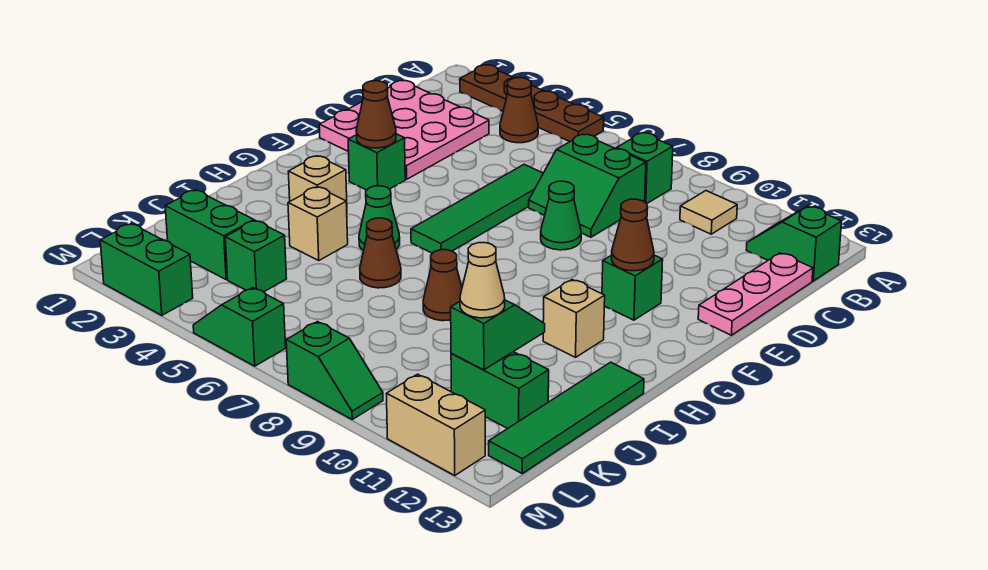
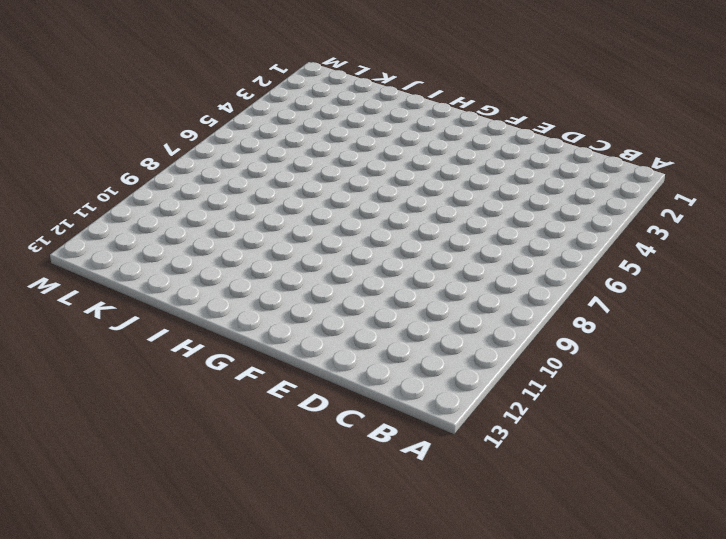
none -> brown 1x4 plate [460,65,604,142]
none -> brown 1x1 cone [500,78,538,143]
none -> green 1x1 brick [616,133,673,204]
none -> tan 1x1 tile [680,191,737,234]

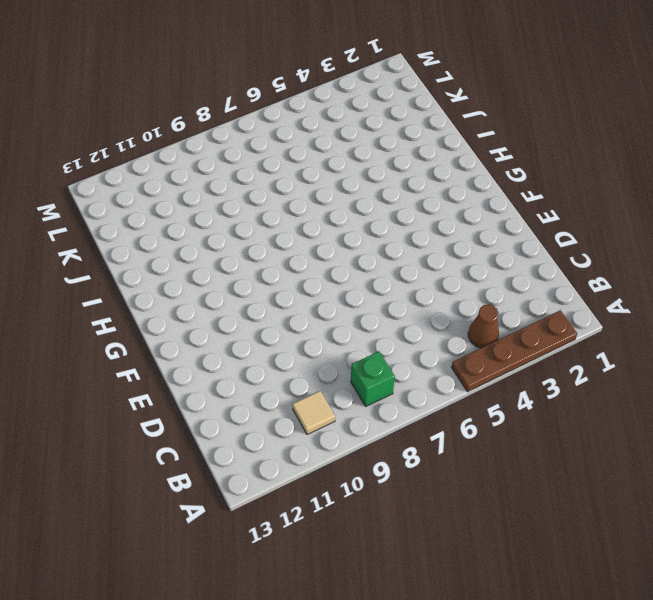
none -> green 1x2 slope [746,206,842,281]
none -> pink 3x3 plate [319,81,489,179]
none -> green 2x2 slope [529,134,646,237]
none -> pink 1x3 plate [698,253,813,335]

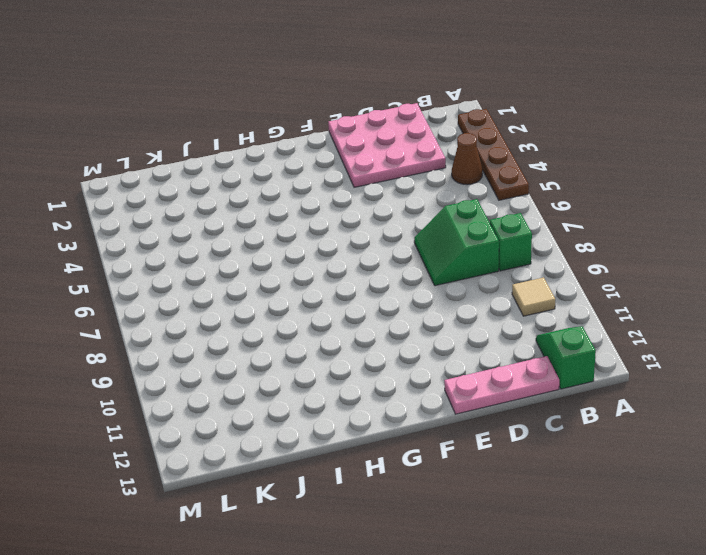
none -> green 1x4 tile [411,164,543,253]
none -> green 1x1 cone [541,181,581,250]
none -> green 1x1 brick [348,134,405,190]
none -> green 1x1 brick [602,255,663,320]

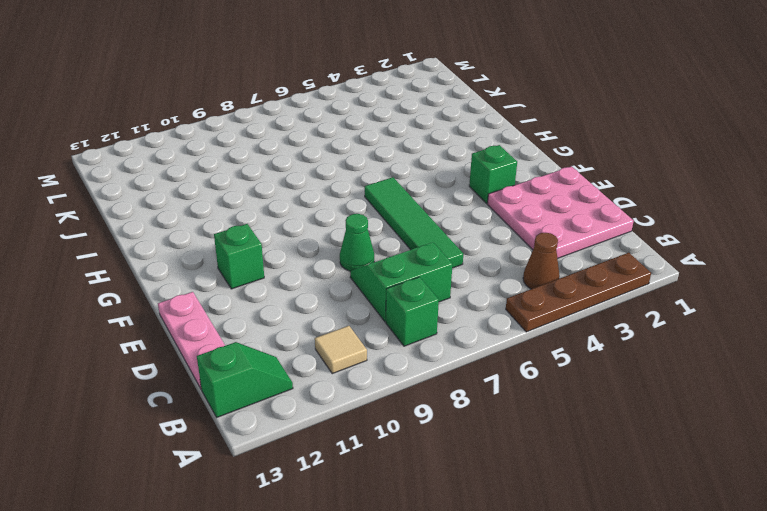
none -> tan 1x1 brick [288,156,347,205]
none -> green 1x1 cone [359,186,400,251]
none -> tan 1x1 brick [543,280,605,357]
none -> tan 1x1 brick [288,187,348,260]

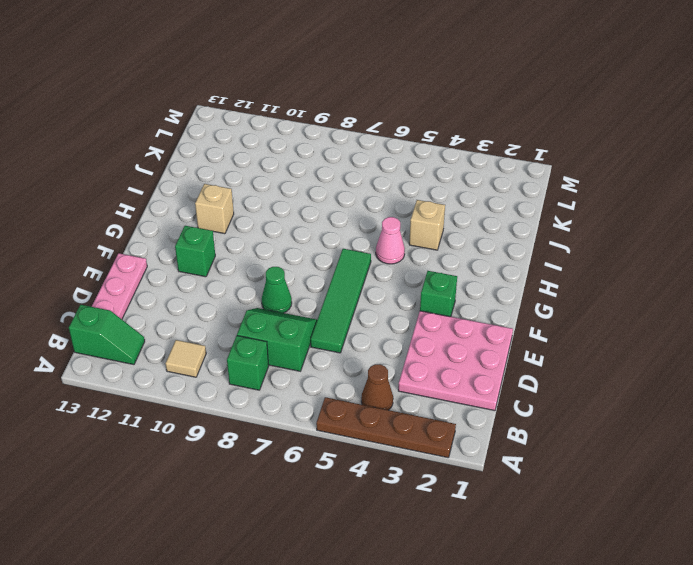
pink 1x1 cone [376,217,405,264] -> green 1x1 cone [359,186,400,251]
none -> tan 1x1 brick [288,156,347,205]
none -> brown 1x1 cone [360,218,401,288]
none -> brown 1x1 cone [423,250,462,321]
none -> green 1x4 tile [489,362,644,474]

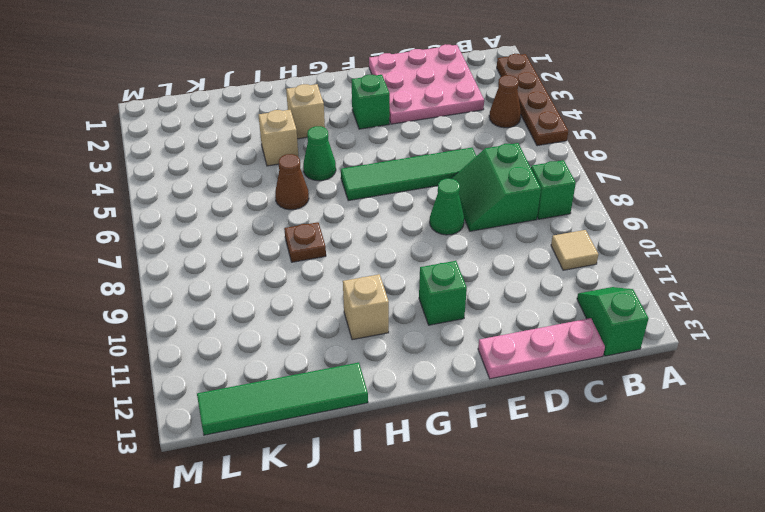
brown 1x1 plate [284,222,326,262] -> brown 1x1 cone [423,250,462,321]
none -> green 1x2 brick [165,190,254,280]
none -> green 1x1 brick [225,220,287,292]
none -> green 1x2 brick [451,352,549,429]
none -> green 1x2 brick [100,224,193,315]

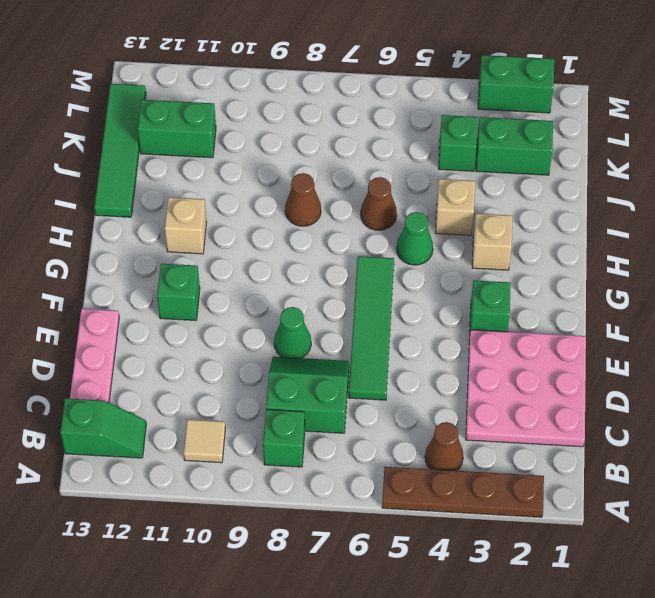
none -> green 1x2 slope [193,287,286,366]
none -> green 1x2 slope [286,322,383,419]
none -> tan 1x2 brick [386,374,485,475]
none -> brown 1x1 cone [356,81,396,148]

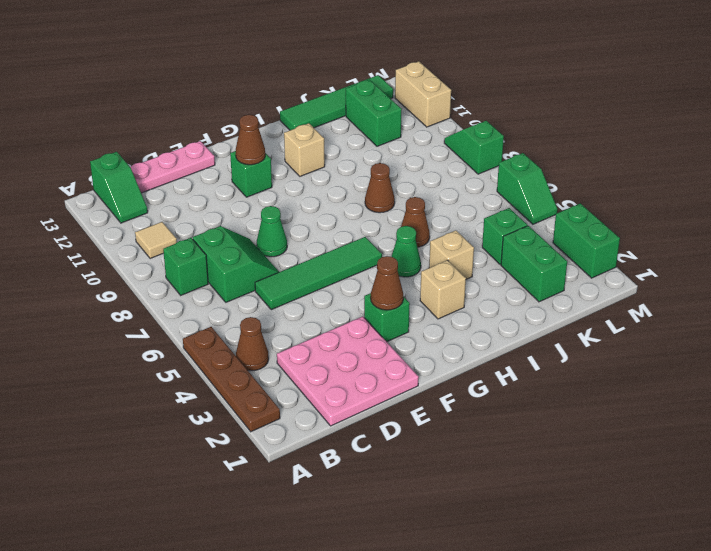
none -> green 1x2 slope [451,300,545,370]
none -> tan 1x1 cone [460,243,505,318]

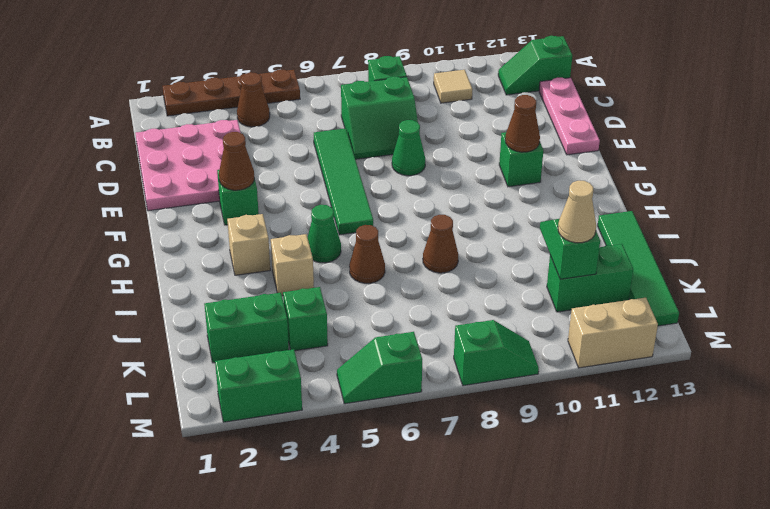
none -> tan 1x1 brick [543,280,605,357]

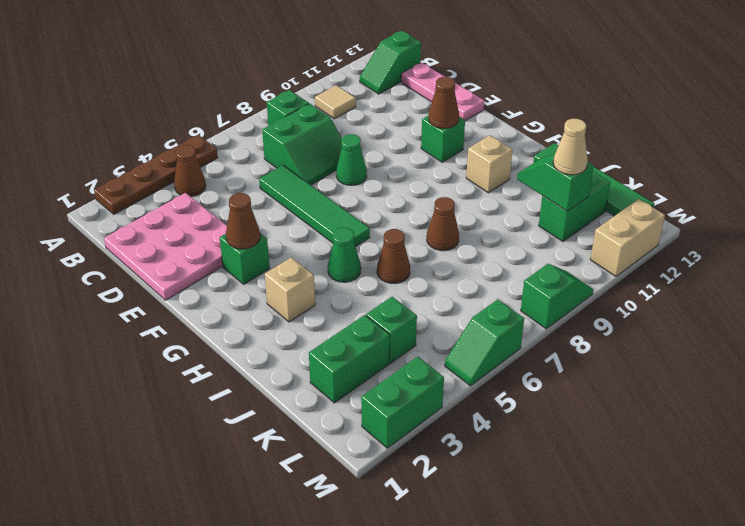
none -> tan 1x1 brick [288,187,348,260]

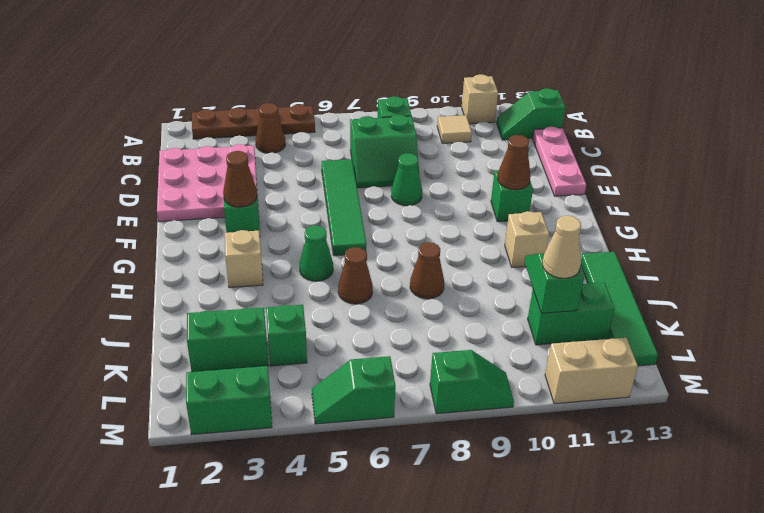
tan 1x1 brick [462,75,498,124] -> tan 1x1 brick moved to [288,187,348,260]

